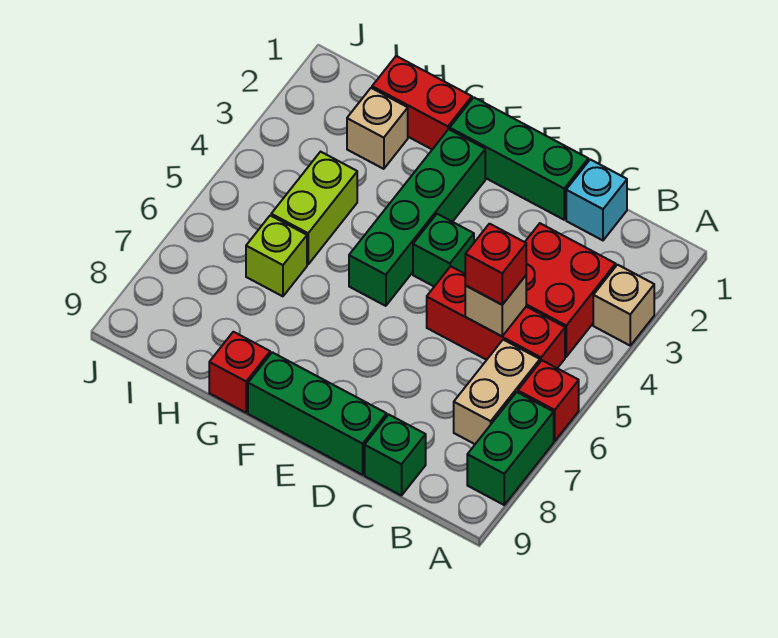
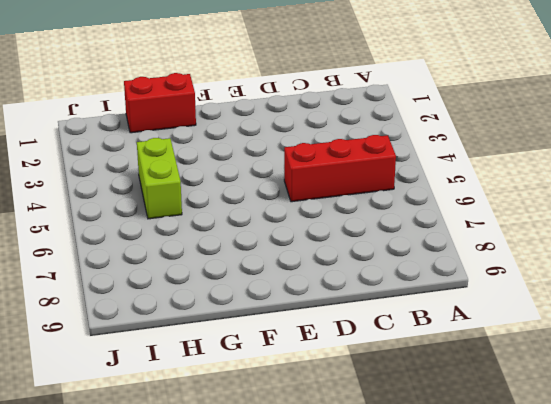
none -> tan 1x1 brick [593,265,654,345]
none -> red 1x1 brick [518,360,579,441]
none -> green 1x2 brick [467,392,554,505]

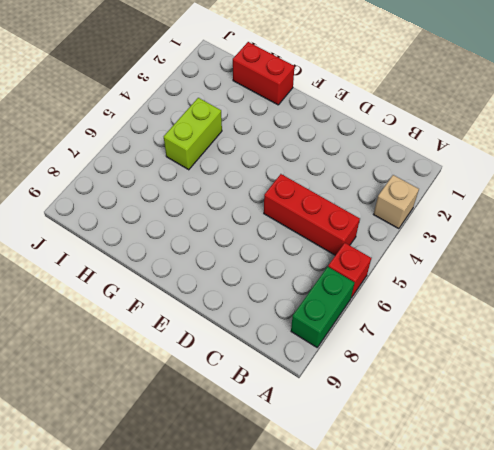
none -> red 2x2 brick [525,223,616,357]
none -> tan 1x2 brick [454,340,540,444]
none -> cyan 1x1 brick [566,159,627,240]

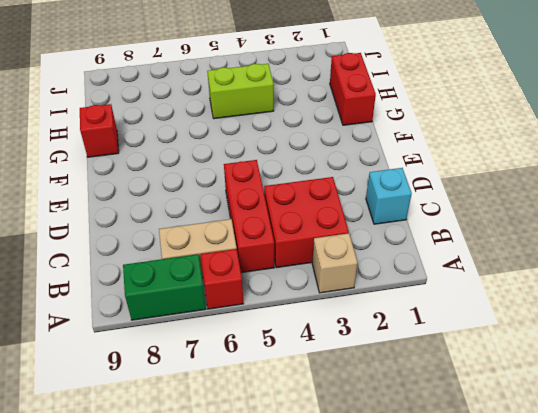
none -> green 1x1 brick [365,414,426,496]
none -> green 1x3 brick [450,98,588,220]
none -> green 1x3 brick [248,352,387,475]

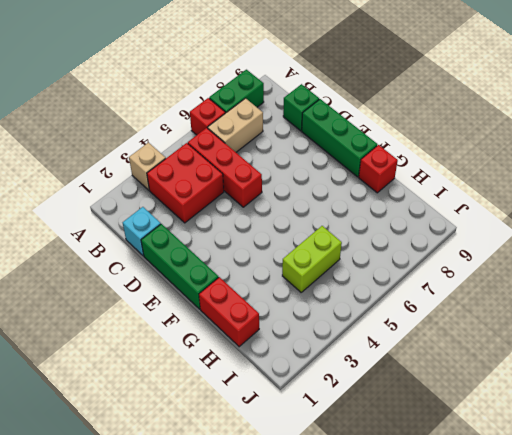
none -> green 1x1 brick [413,214,474,286]
none -> green 1x4 brick [349,129,485,306]
none -> tan 1x1 brick [347,88,408,169]

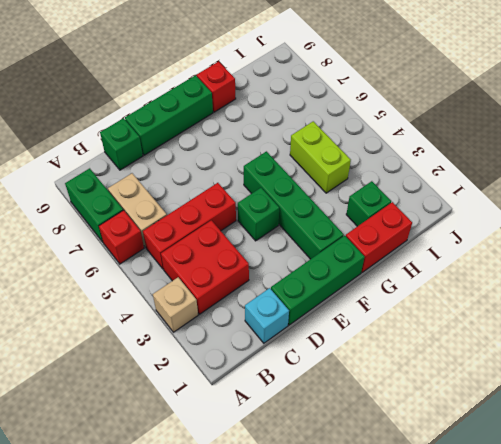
green 1x1 brick [346,181,391,226] -> tan 1x1 brick [347,88,408,169]
none -> lime 1x1 brick [246,215,307,296]
none -> tan 1x1 brick [465,276,526,336]
none -> red 1x1 brick [465,224,526,305]

